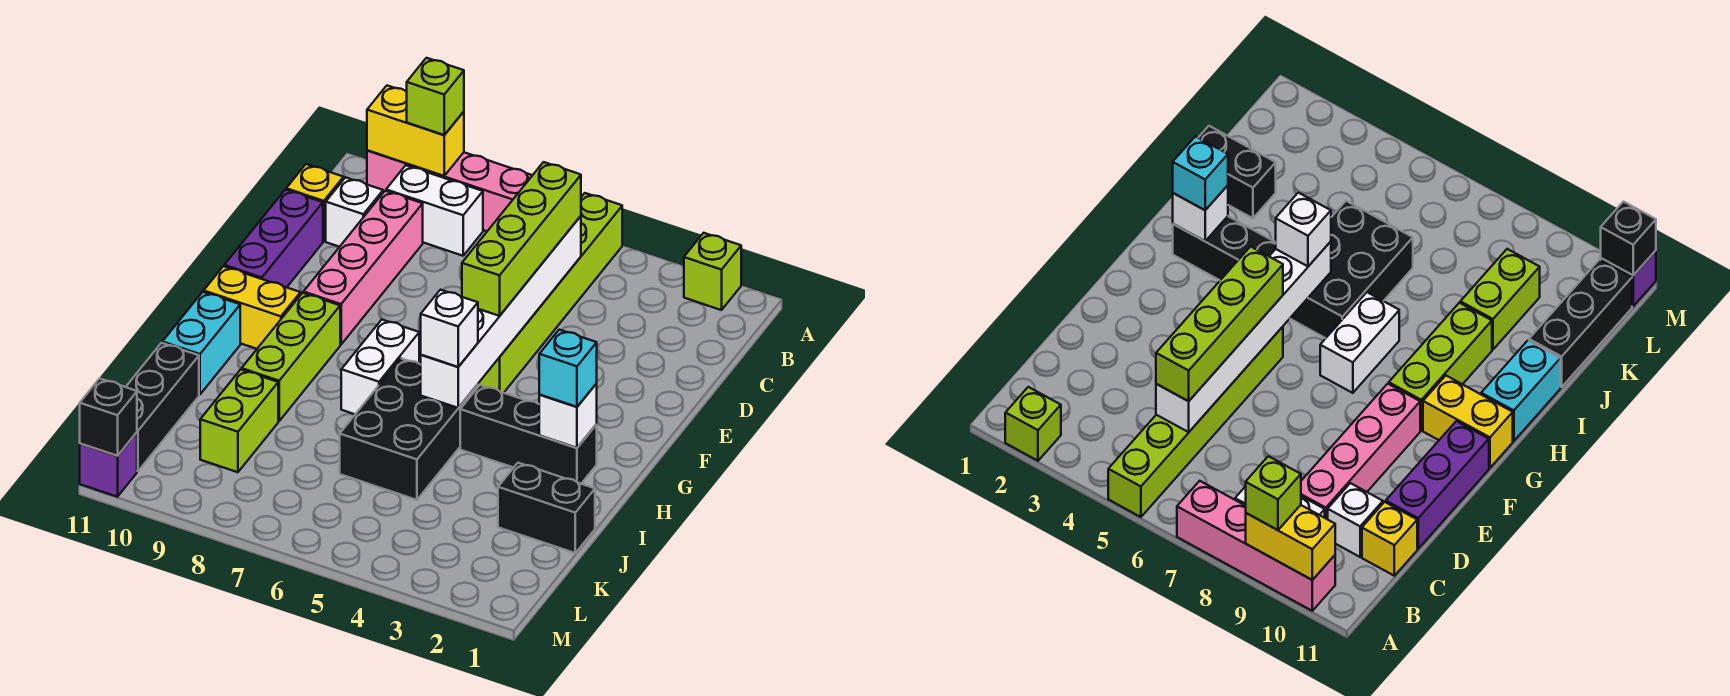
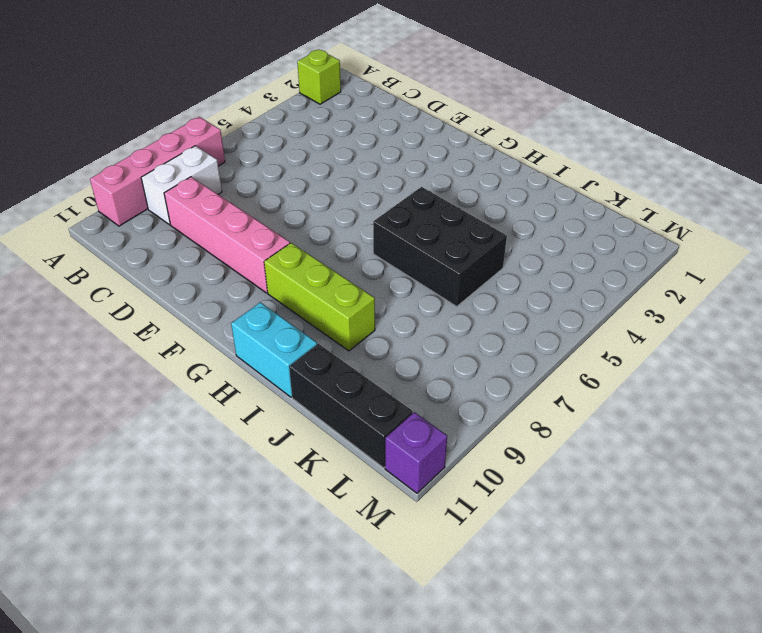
none -> lime 1x6 brick [478,193,622,393]
none -> white 1x1 brick [326,177,383,247]
none -> yellow 1x1 brick [286,164,344,241]

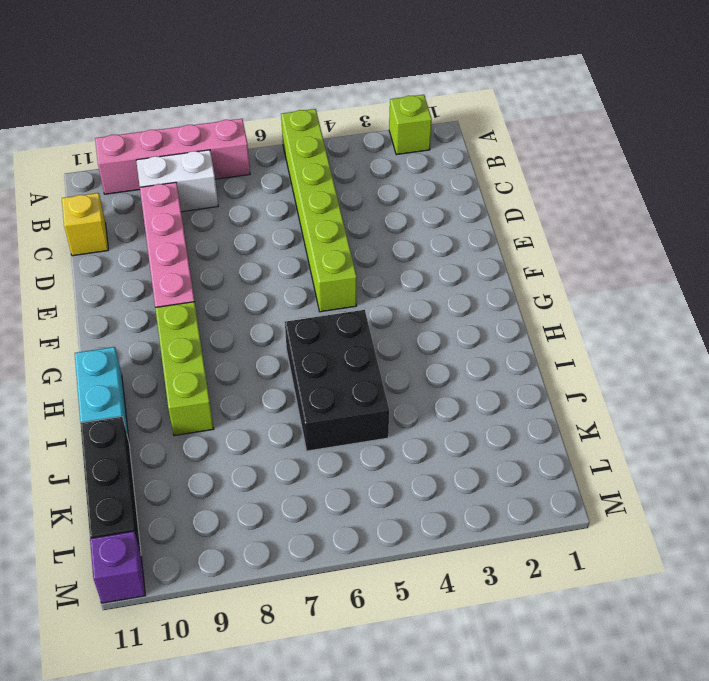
none -> white 1x1 brick [326,177,383,247]
none -> purple 1x3 brick [224,190,323,287]
none -> white 1x2 brick [341,320,419,414]

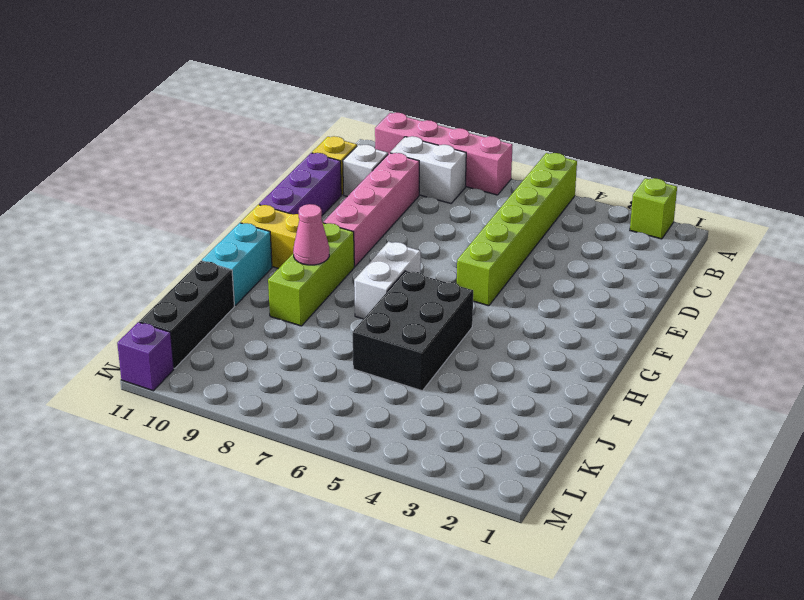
pink 1x1 cone [293,204,329,265] -> none
none -> black 1x3 brick [460,385,597,484]
none -> black 1x2 brick [498,463,595,553]
none -> lime 1x2 brick [200,369,278,472]

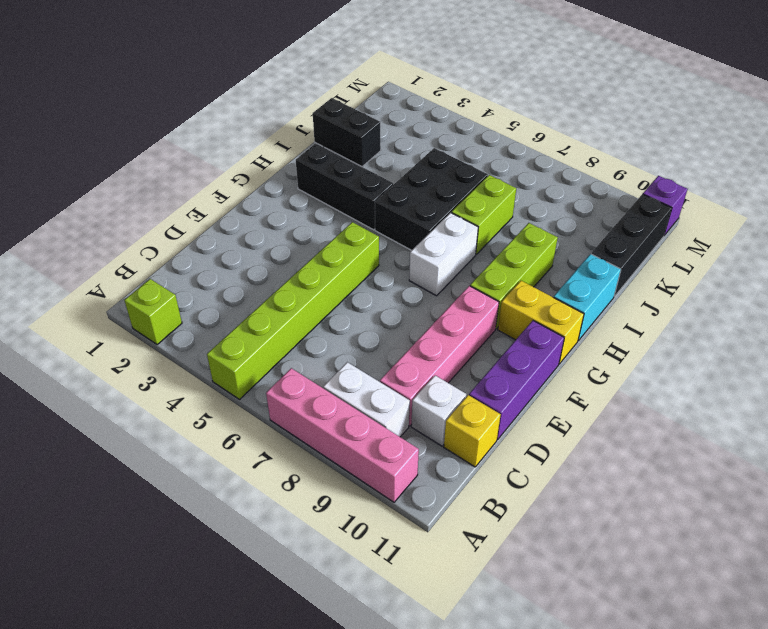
lime 1x2 brick [451,175,516,254] -> lime 1x2 brick moved to [200,369,278,472]
none -> yellow 1x2 brick [367,86,464,176]
none -> white 1x6 brick [421,216,581,408]
none -> white 1x1 brick [539,384,597,448]

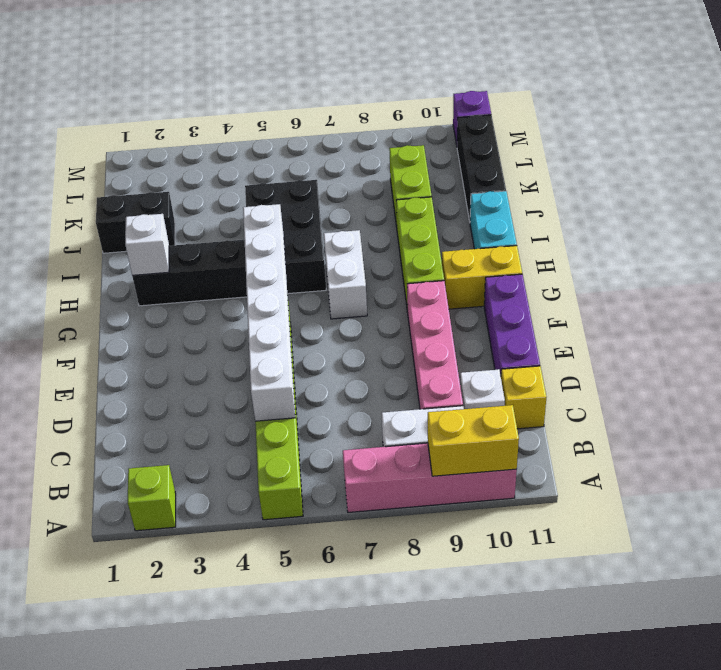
none -> black 1x1 brick [80,379,137,456]
none -> lime 1x1 brick [407,58,464,135]
none -> lime 1x4 brick [462,162,581,316]

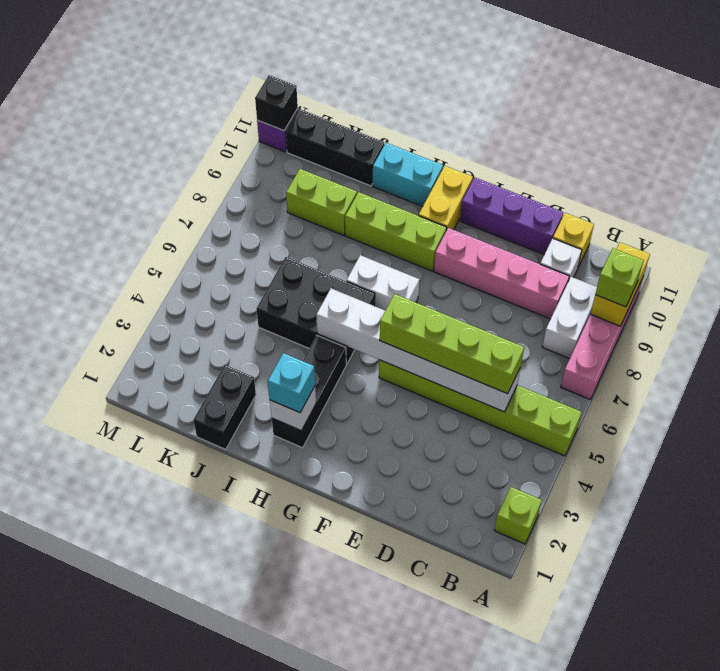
none -> white 1x1 brick [421,290,478,367]

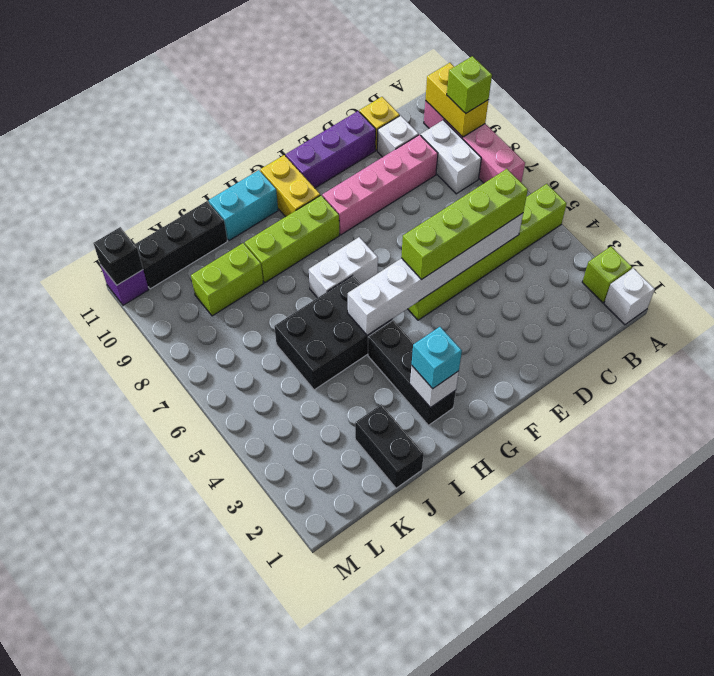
white 1x1 brick [604,268,655,325] -> white 1x1 brick moved to [421,290,478,367]

